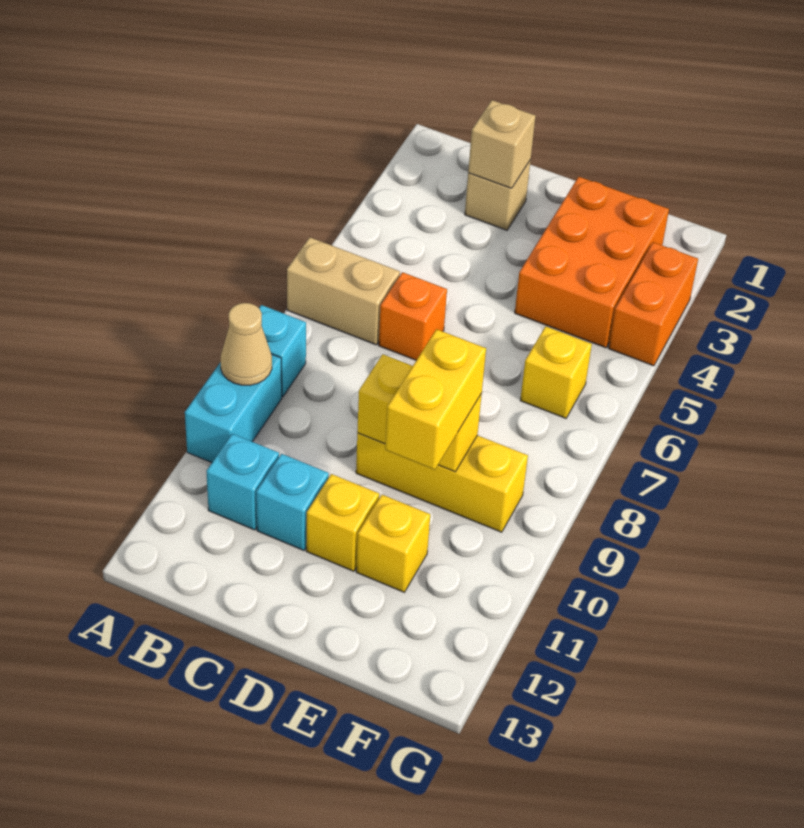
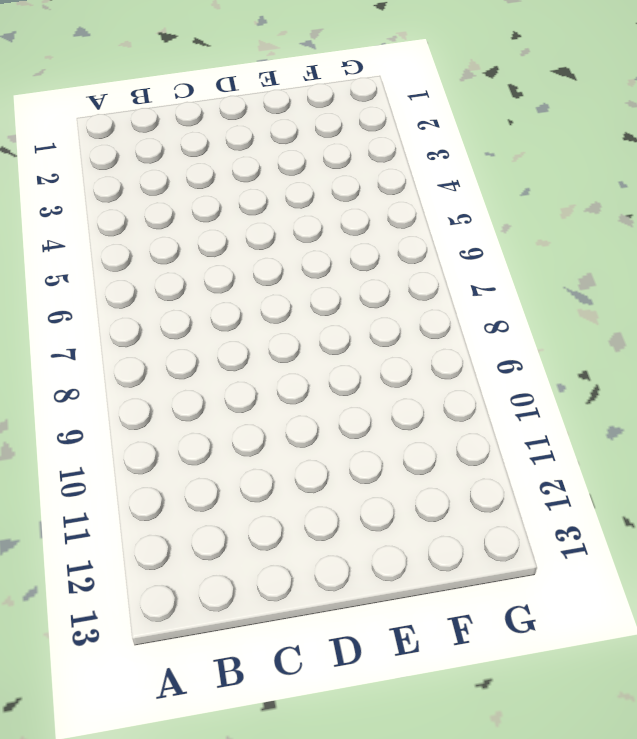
none -> tan 1x2 brick [287,237,400,345]
none -> cyan 1x1 brick [259,305,306,397]
none -> cyan 1x2 brick [185,354,282,463]

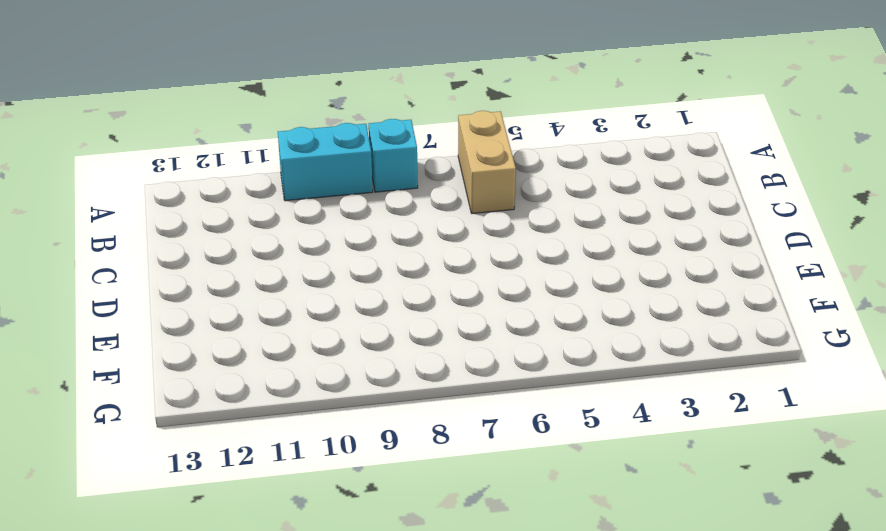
none -> cyan 1x1 brick [206,434,279,530]
none -> tan 1x1 brick [465,160,531,230]
none -> orange 1x1 brick [379,272,447,360]

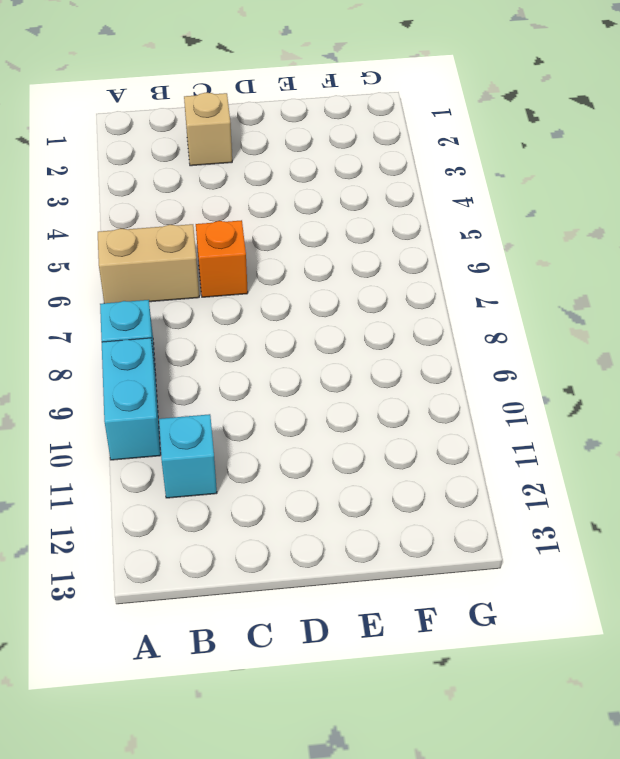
none -> cyan 1x1 brick [256,454,329,550]
none -> yellow 1x3 brick [356,433,528,532]
none -> yellow 1x1 brick [306,474,379,571]

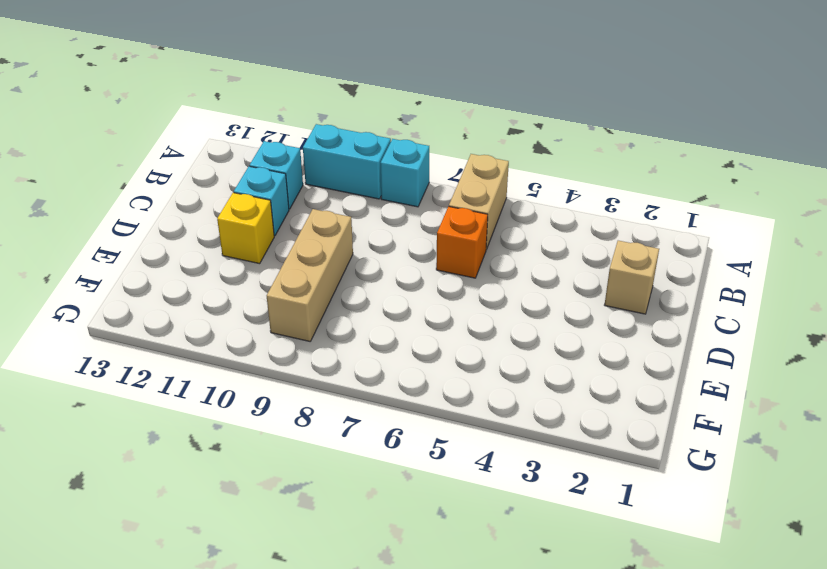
tan 1x3 brick [267,209,353,341] -> yellow 1x3 brick [356,433,528,532]
none -> orange 2x3 brick [515,177,669,348]
none -> yellow 1x1 brick [356,495,430,592]
none -> yellow 1x1 brick [520,326,592,418]

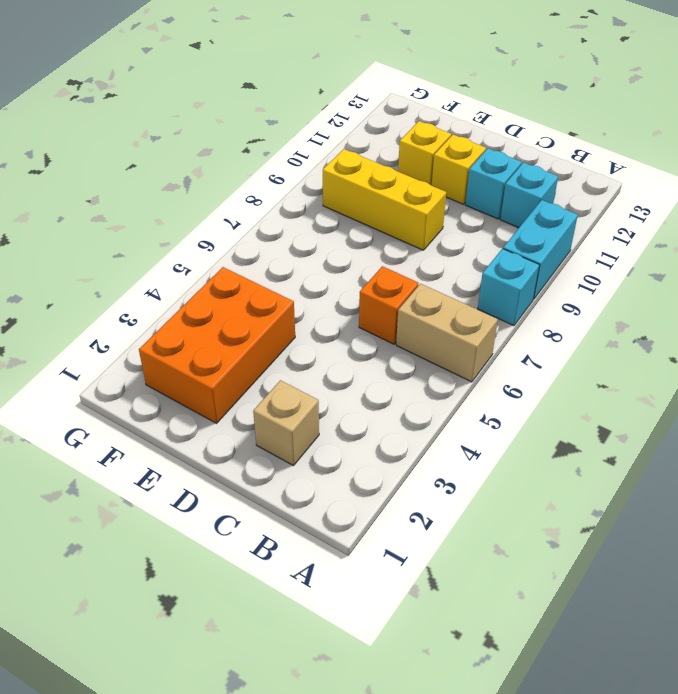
none -> yellow 1x1 brick [520,326,592,418]
none -> orange 1x2 brick [609,242,698,366]
none -> tan 1x1 cone [221,303,272,385]

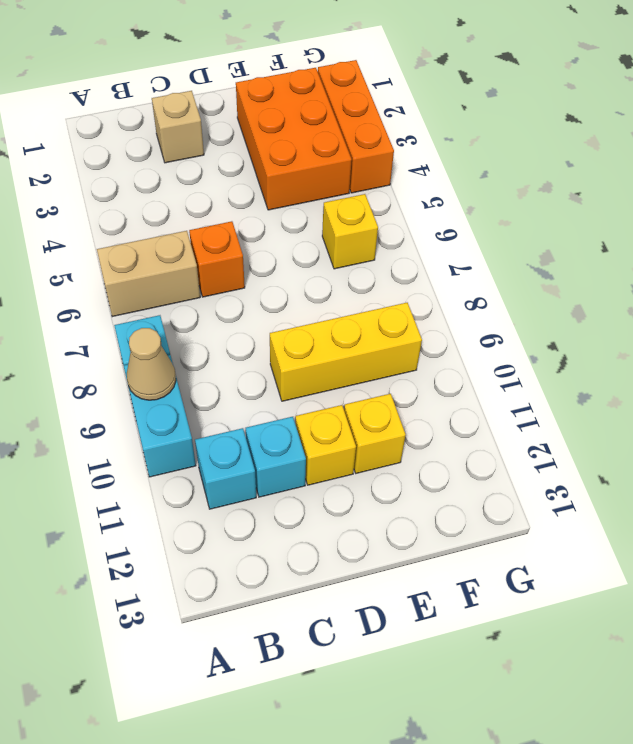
orange 1x3 brick [318,60,394,193] -> orange 1x2 brick [609,242,698,366]
none -> tan 1x1 brick [468,100,536,188]
none -> yellow 1x2 brick [357,354,482,472]
none -> yellow 1x2 brick [385,329,486,470]

